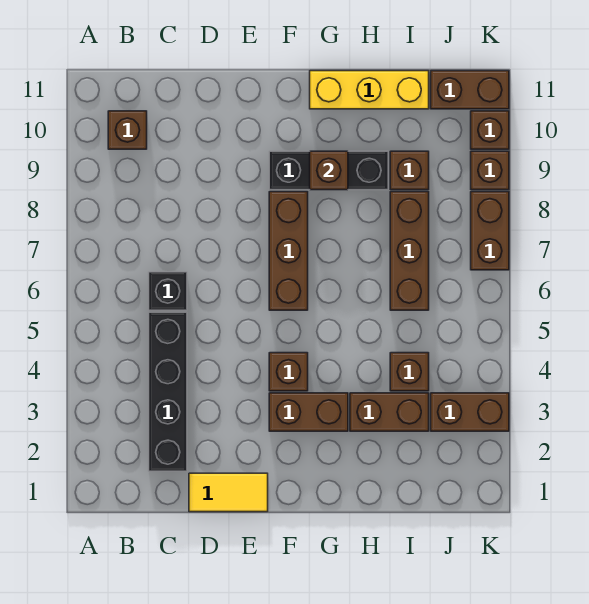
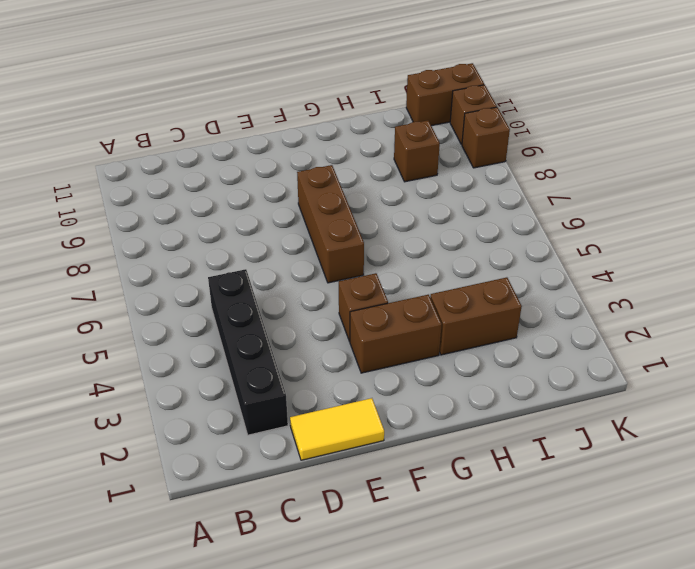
none -> brown 1x1 brick [108,111,147,149]
none -> black 1x1 brick [149,272,187,310]
none -> black 1x3 brick [269,151,388,190]

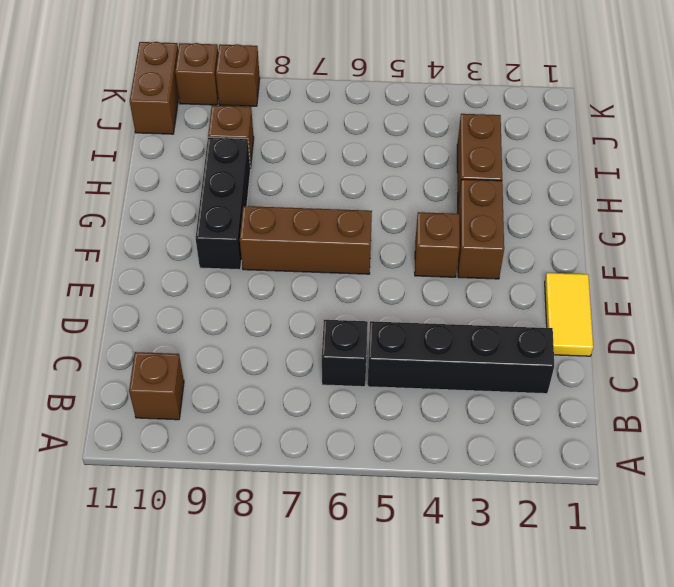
none -> yellow 1x3 brick [310,71,429,109]
none -> brown 1x1 brick [390,353,429,391]
none -> brown 1x3 brick [390,192,429,310]

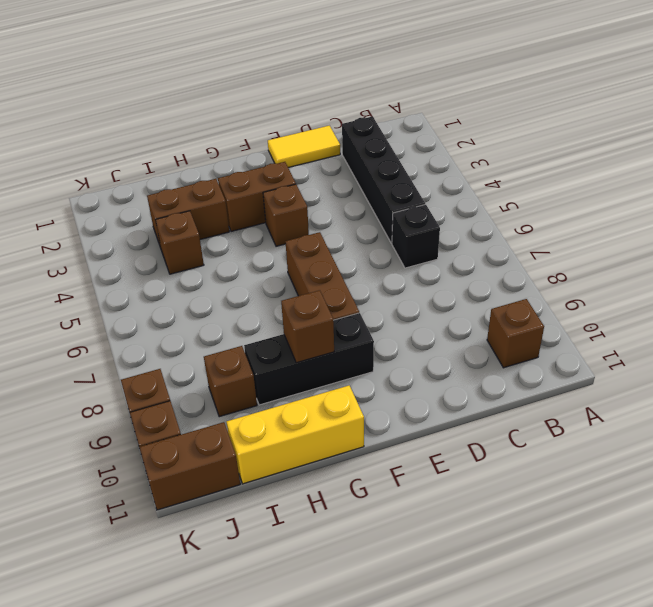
none -> brown 1x3 brick [390,192,429,310]
none -> brown 1x2 brick [431,393,509,431]
none -> brown 1x2 brick [471,192,509,270]

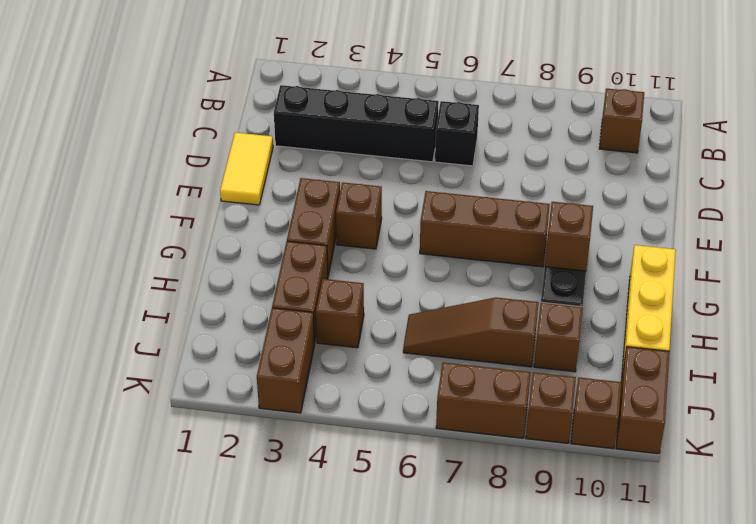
brown 1x3 slope [403,297,539,367] -> brown 1x3 brick [390,192,429,310]

